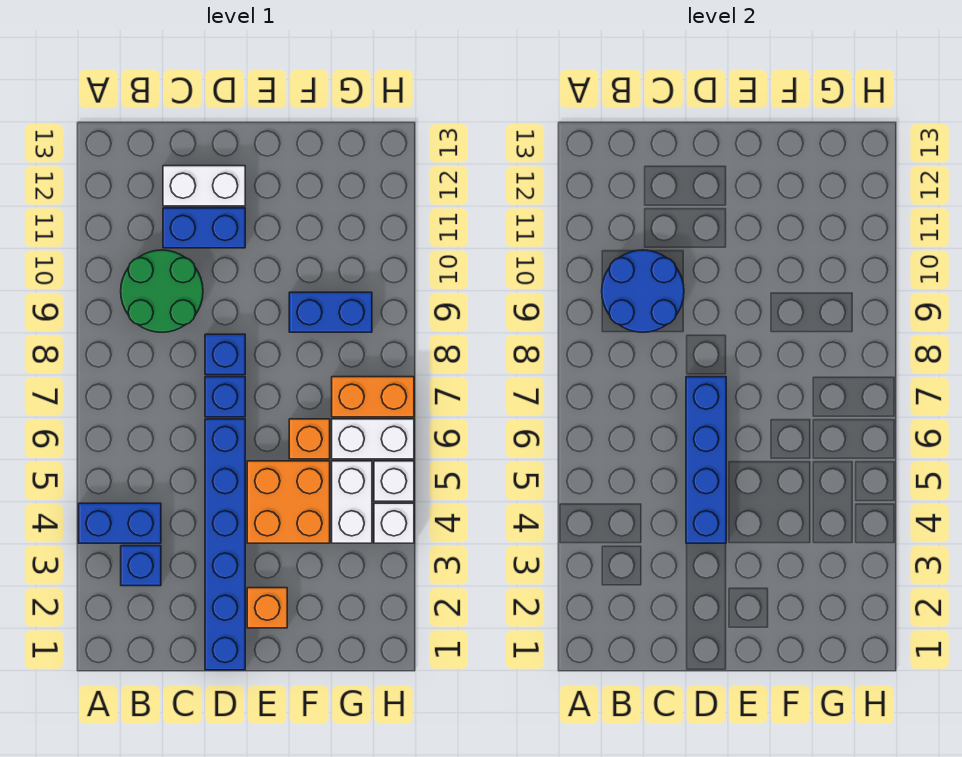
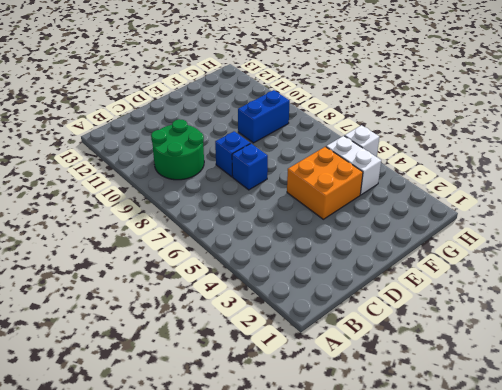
none -> blue 1x2 brick [78,503,161,543]
none -> blue 1x1 brick [121,546,161,586]
none -> blue 1x2 brick [163,208,245,248]

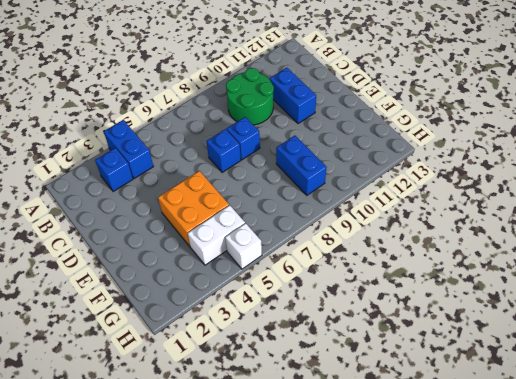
none -> white 1x2 brick [163,166,245,206]
none -> blue 1x6 brick [205,419,245,670]
none -> orange 1x1 brick [247,588,287,628]

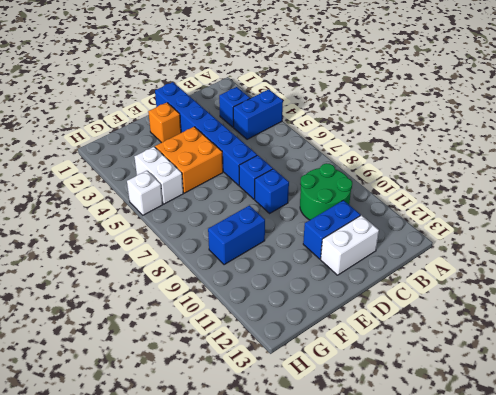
none -> orange 1x1 brick [289,419,330,459]
none -> white 1x2 brick [332,419,414,459]
none -> orange 1x2 brick [332,377,414,417]

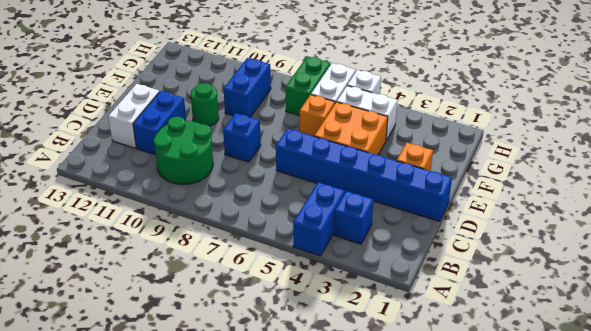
green 1x1 round brick [191,83,219,126] -> none
green 1x2 brick [286,56,331,116] -> orange 1x2 brick [332,377,414,417]
none -> blue 1x1 brick [205,377,245,417]
none -> white 1x1 brick [374,503,414,543]
none -> blue 2x2 round brick [602,250,684,332]

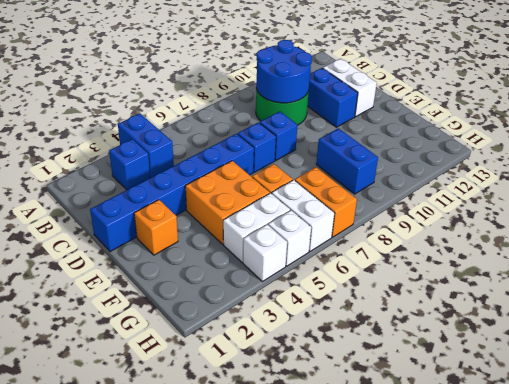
none -> blue 1x4 brick [686,377,726,543]

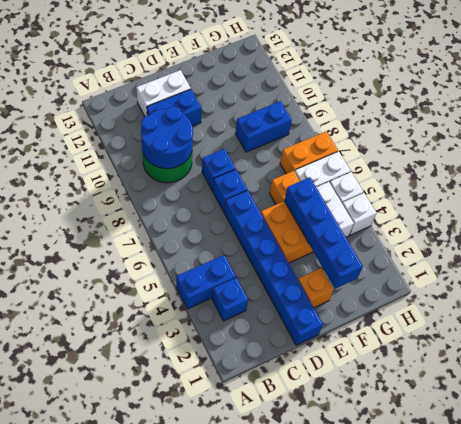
blue 1x4 brick [284,177,363,289] -> blue 1x4 brick moved to [686,377,726,543]

